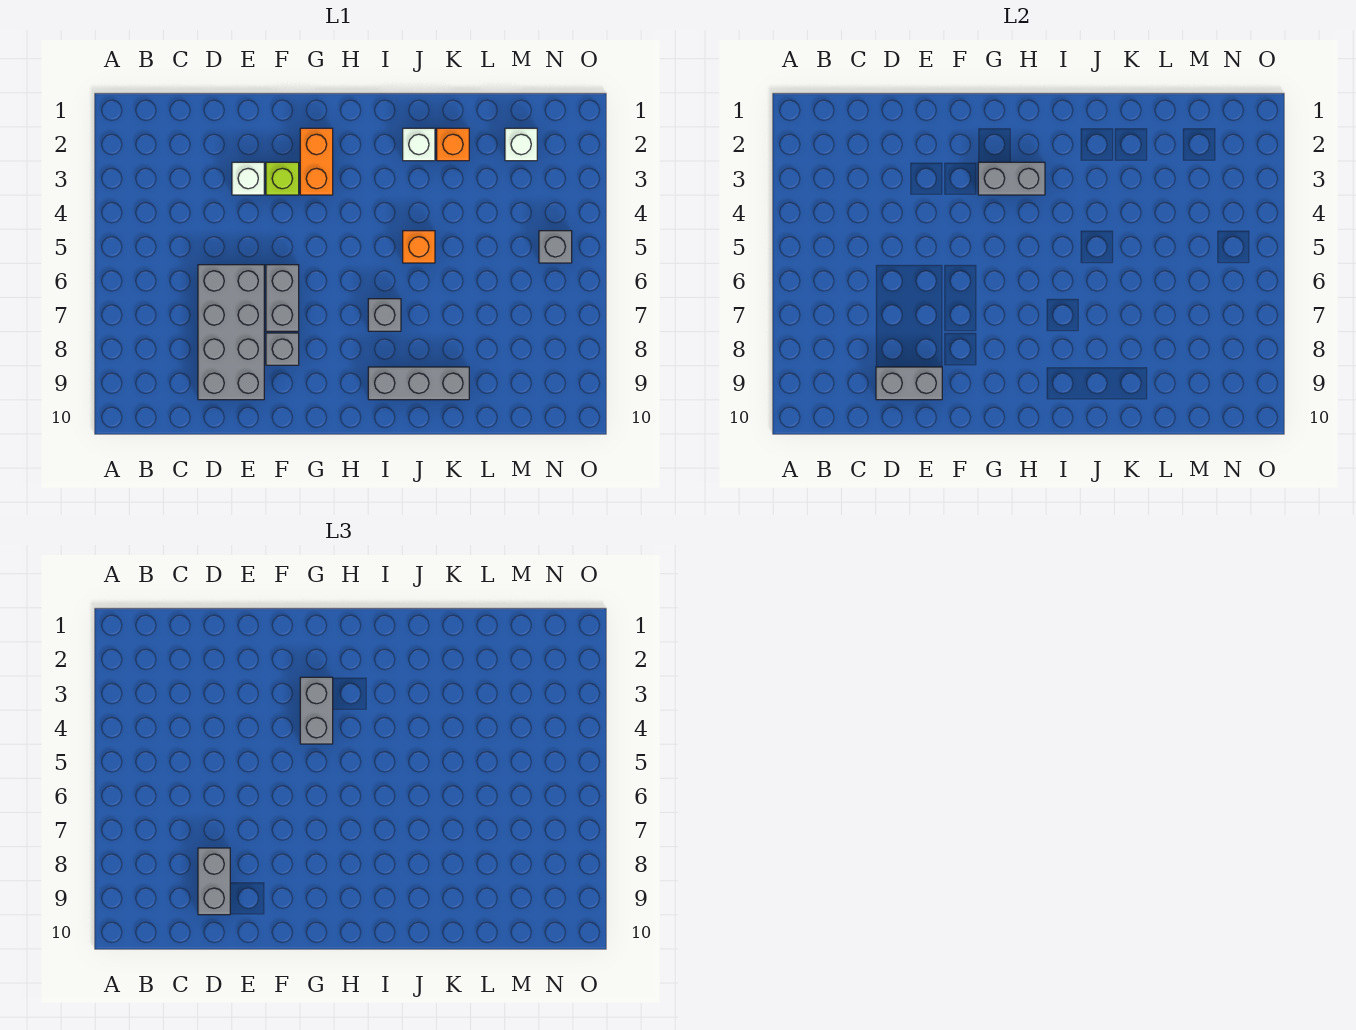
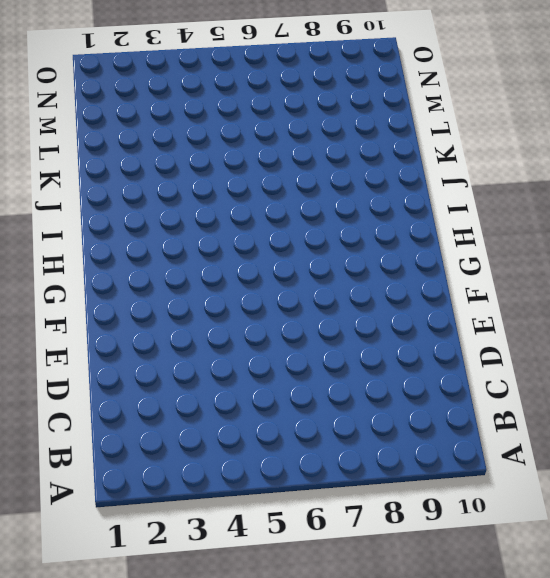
none -> grey 2x4 brick [198,265,264,400]
none -> white 1x1 brick [232,162,264,195]
none -> lime 1x1 brick [266,162,299,195]

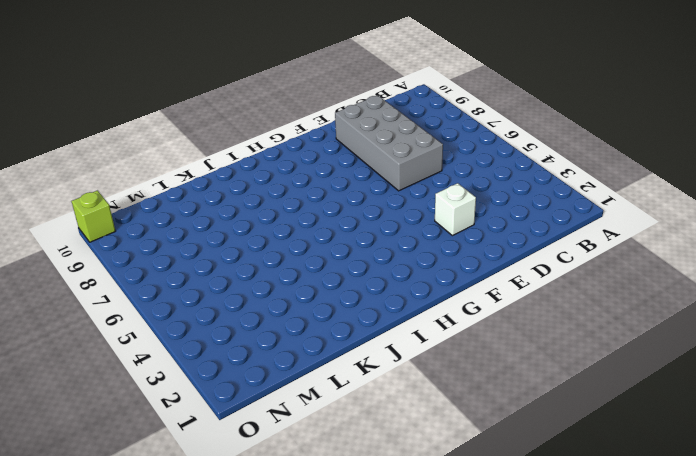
lime 1x1 brick [72,191,115,242] -> lime 1x1 brick moved to [266,162,299,195]
none -> grey 1x2 brick [266,265,299,331]
none -> grey 1x1 brick [266,333,299,365]
none -> orange 1x2 brick [300,128,333,195]

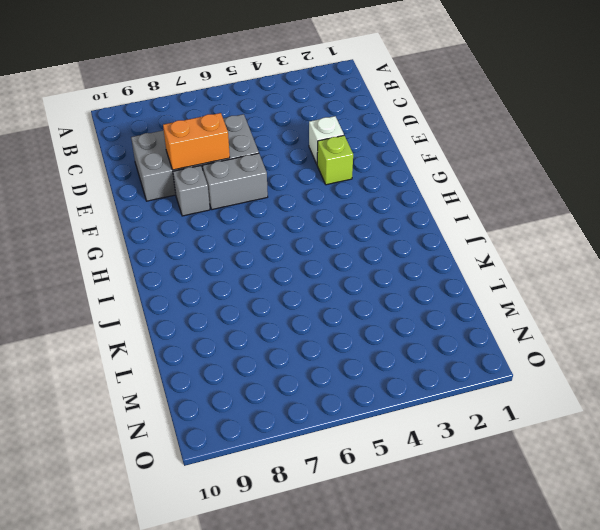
orange 1x2 brick [163,113,230,170] -> orange 1x2 brick moved to [300,128,333,195]
none -> grey 1x1 brick [368,299,401,331]
none -> grey 1x3 brick [368,367,469,400]
none -> white 1x1 brick [403,128,435,161]

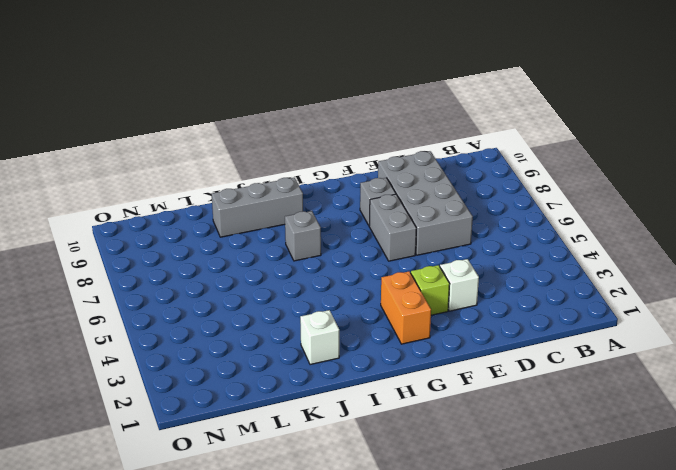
none -> orange 1x1 brick [403,231,435,263]
none -> orange 1x1 brick [437,128,469,161]
none -> white 1x1 brick [505,128,537,161]

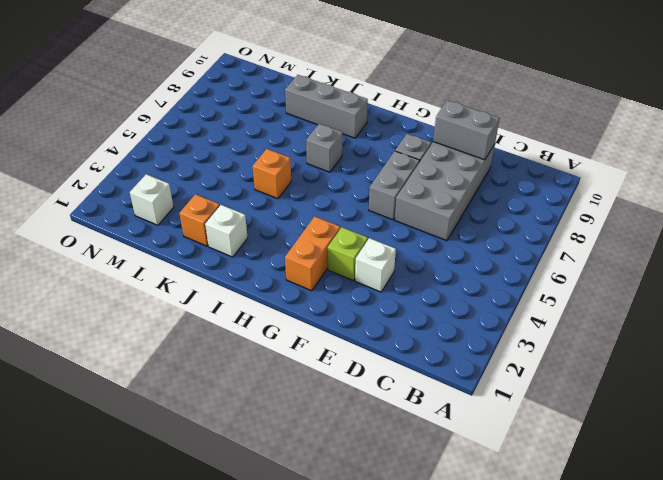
none -> grey 1x1 brick [539,231,572,263]
none -> grey 1x2 brick [978,162,1045,195]
none -> grey 1x2 brick [198,848,230,915]

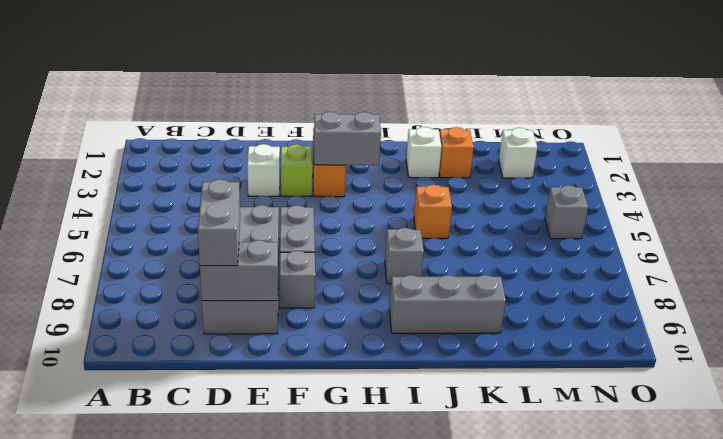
none -> grey 1x2 brick [300,677,333,744]

